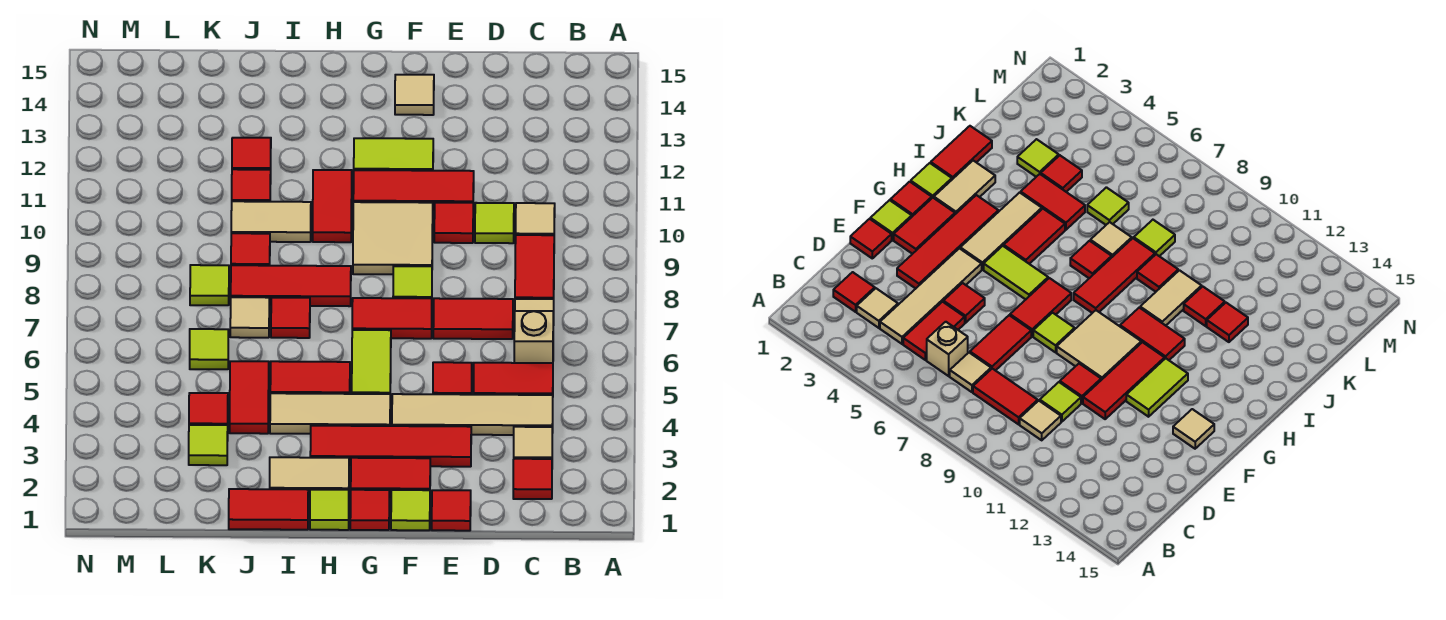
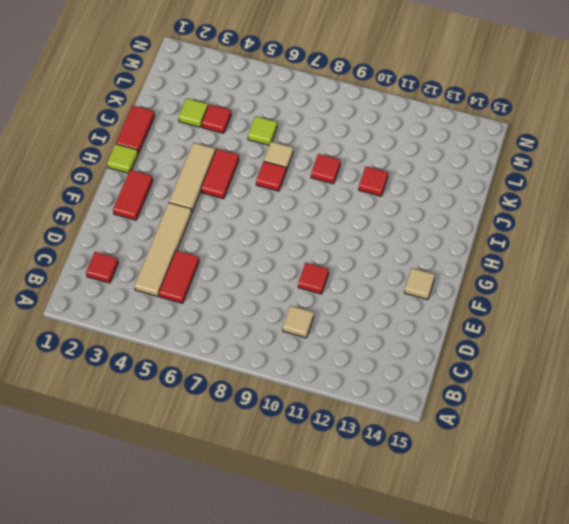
none -> tan 1x1 tile [514,427,552,459]
none -> tan 1x1 brick [514,311,553,363]
none -> tan 1x1 tile [515,299,554,325]
none -> red 1x2 tile [515,235,554,299]

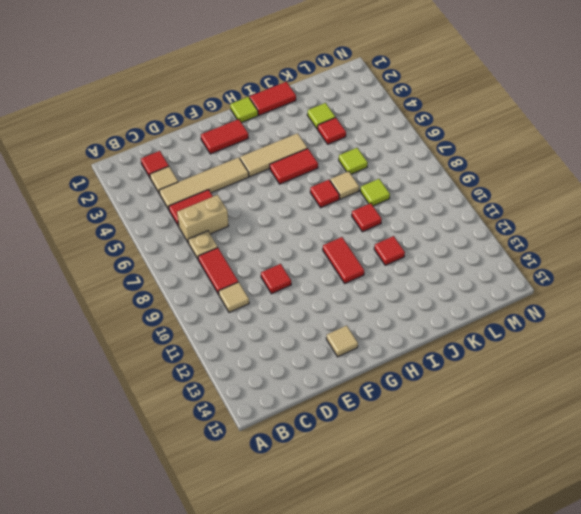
tan 1x2 brick [177,195,228,243] -> tan 1x1 brick [514,311,553,363]
tan 1x1 plate [188,231,218,260] -> tan 1x1 tile [515,299,554,325]
none -> red 1x2 tile [433,298,513,339]
none -> lime 1x1 tile [475,203,514,243]
none -> red 1x1 tile [432,490,471,531]
none -> red 1x4 tile [310,426,471,467]

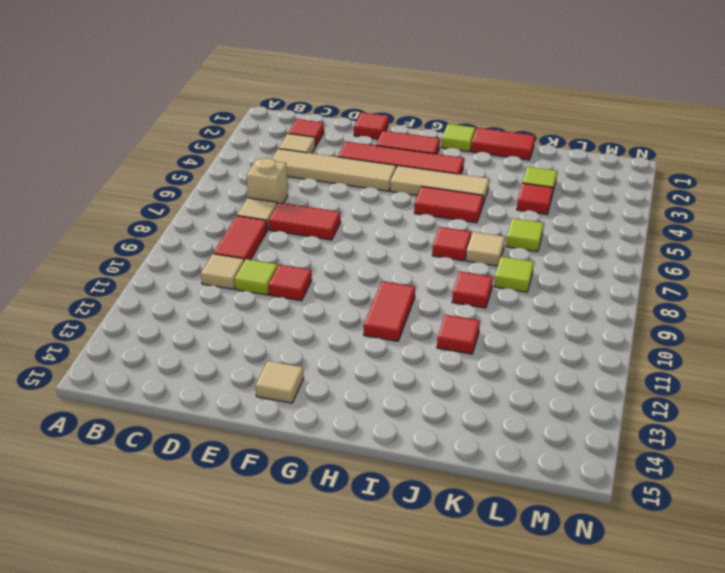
none -> red 1x2 tile [474,363,553,395]
none -> red 1x1 tile [433,362,472,395]
none -> red 1x3 tile [353,170,474,211]
none -> lime 1x1 tile [391,490,430,530]

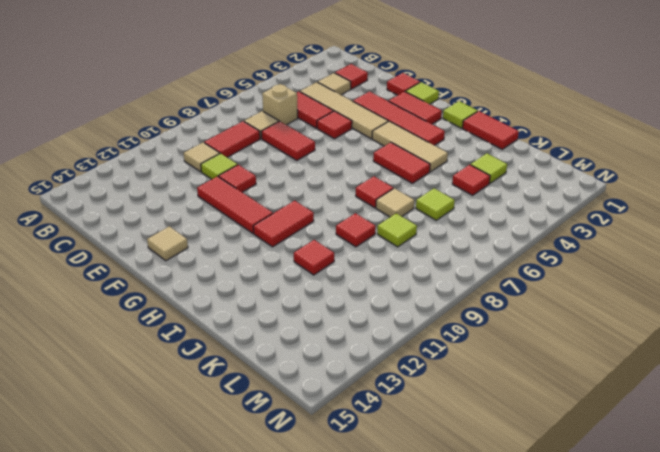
none -> red 1x2 tile [352,298,432,339]
none -> lime 1x1 tile [393,266,432,298]
none -> tan 2x2 tile [353,202,433,274]
none -> lime 1x2 tile [354,138,433,171]

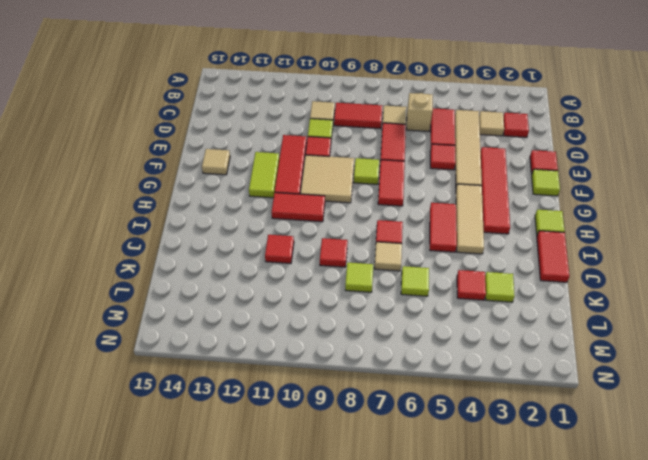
none -> red 1x2 tile [351,458,430,498]
none -> red 1x1 tile [350,490,389,530]
none -> lime 1x2 tile [352,330,391,394]
none -> tan 1x2 tile [270,457,349,498]

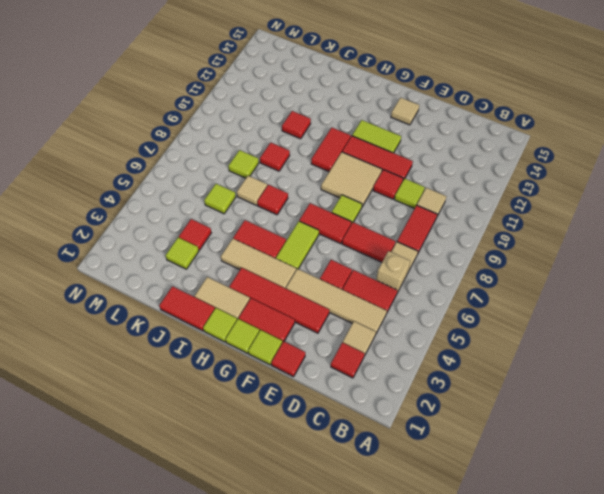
lime 1x1 tile [225,319,260,353] -> red 1x1 tile [350,490,389,530]
none -> red 1x3 tile [231,265,351,306]
none -> tan 1x2 tile [231,201,311,242]
none -> red 1x2 tile [230,361,269,434]
none -> red 1x1 tile [232,138,271,170]

